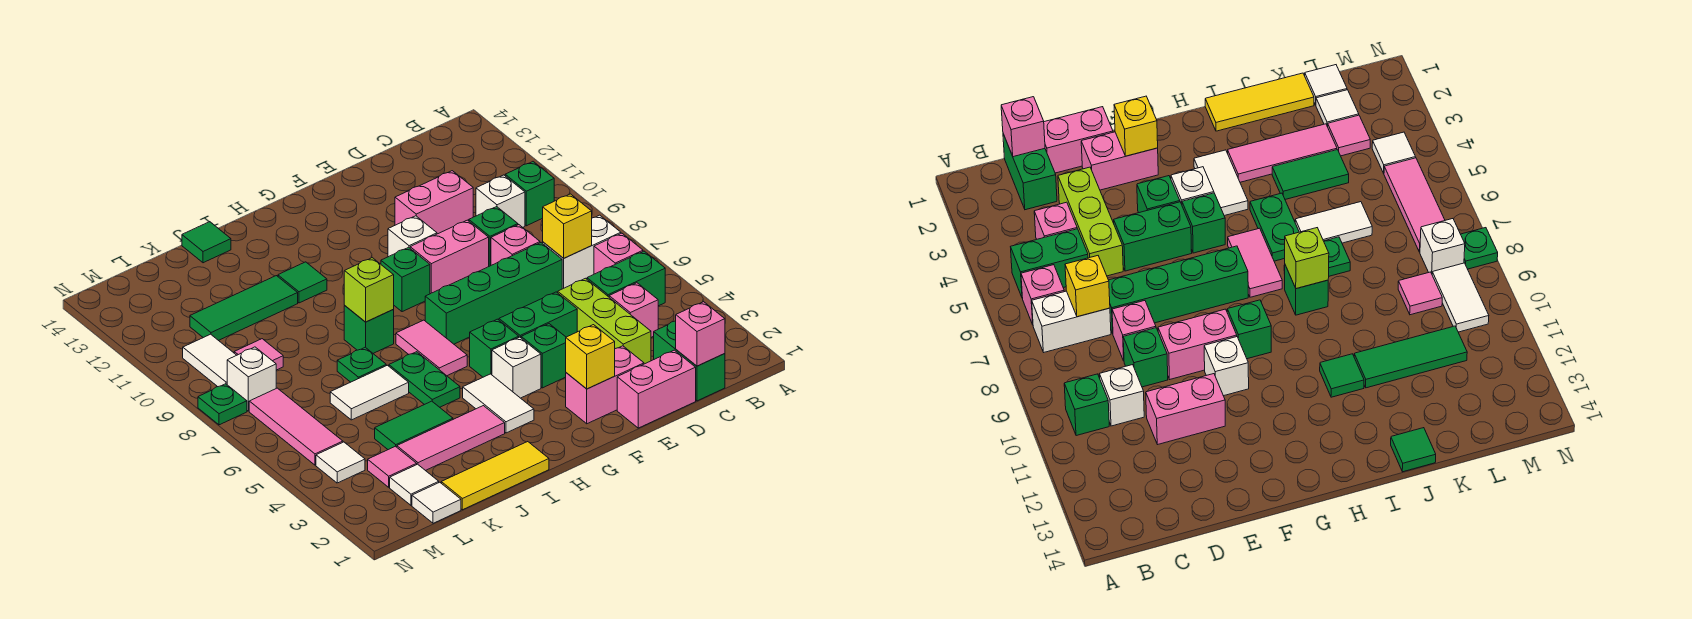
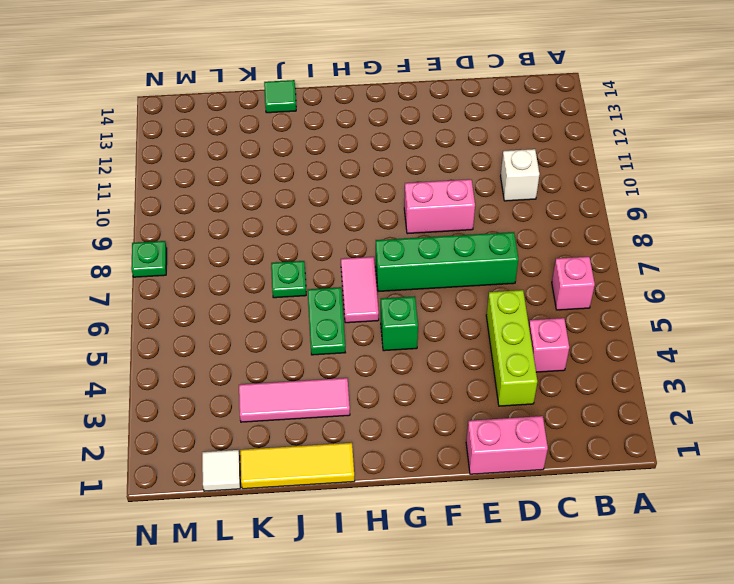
none -> green 1x2 brick [587,251,665,306]
none -> white 1x2 brick [543,215,621,289]
none -> green 1x1 brick [505,162,554,226]
none -> green 1x2 brick [654,321,725,401]

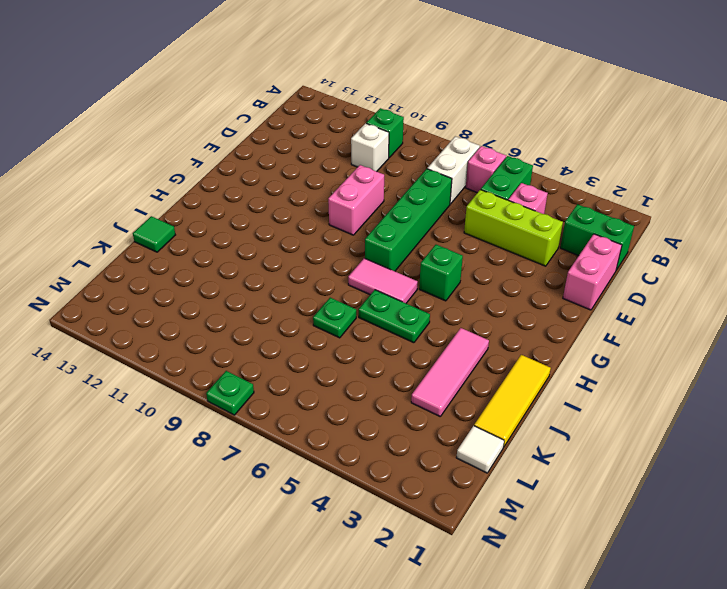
none -> pink 1x1 brick [491,225,540,265]
none -> green 1x1 brick [469,207,518,266]
none -> pink 1x2 brick [395,171,473,234]
none -> pink 1x2 brick [566,346,644,424]

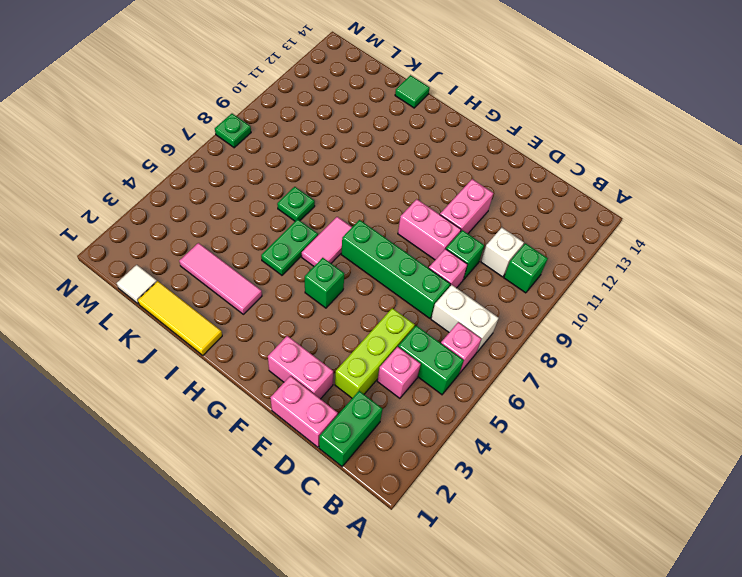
pink 1x2 brick [440,179,493,234] -> pink 1x2 brick turned to [395,171,473,234]
none -> green 1x2 brick [499,292,577,338]
none -> green 1x1 brick [521,324,566,388]
none -> white 1x1 brick [388,216,437,257]
none -> white 1x1 brick [492,337,541,398]

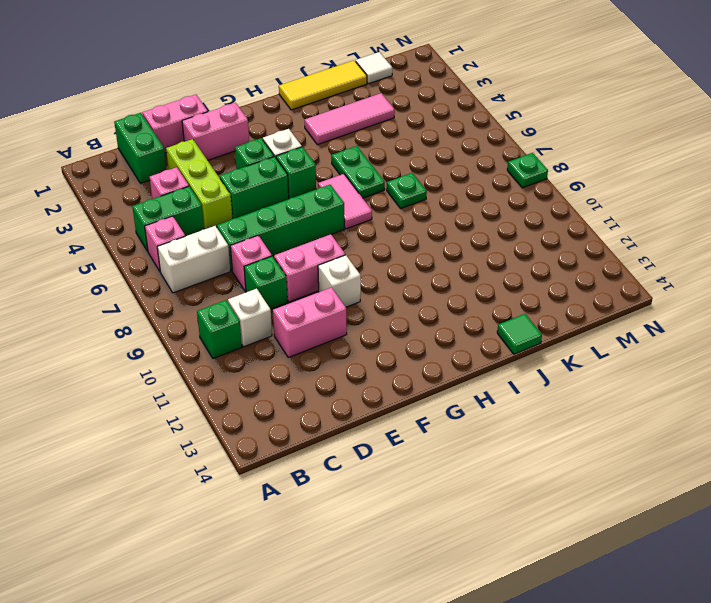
none -> green 1x1 brick [381,247,430,312]
none -> white 1x2 tile [463,374,534,433]
none -> green 1x1 brick [344,306,394,353]
none -> green 1x1 tile [278,262,327,303]

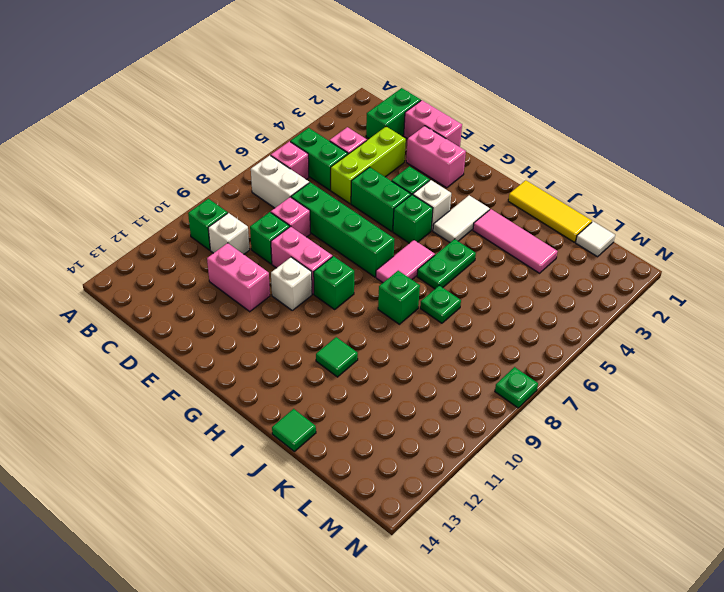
none -> green 1x2 tile [375,401,453,450]
none -> white 1x2 tile [330,365,409,420]
none -> green 1x3 tile [190,276,298,341]
none -> white 1x1 tile [390,464,439,505]

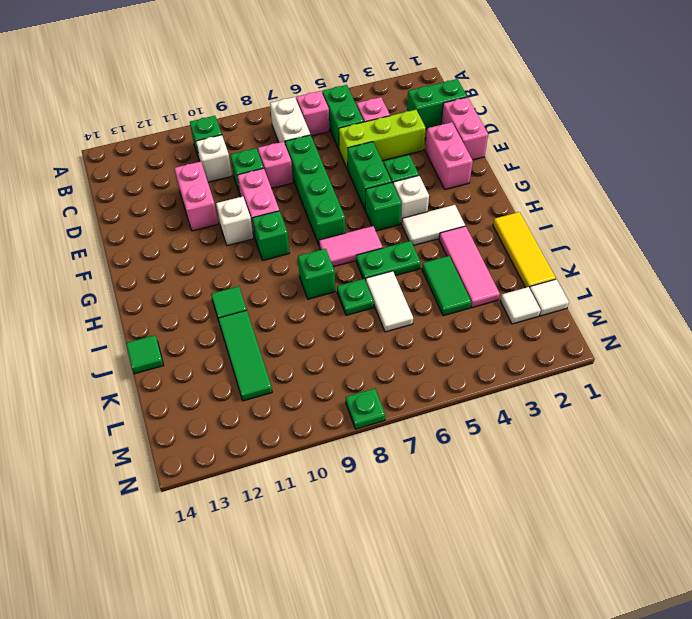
none -> pink 1x1 tile [368,446,417,487]
none -> pink 1x1 tile [234,339,283,370]
none -> white 1x1 tile [316,442,365,483]
none -> pink 1x3 tile [249,388,343,465]

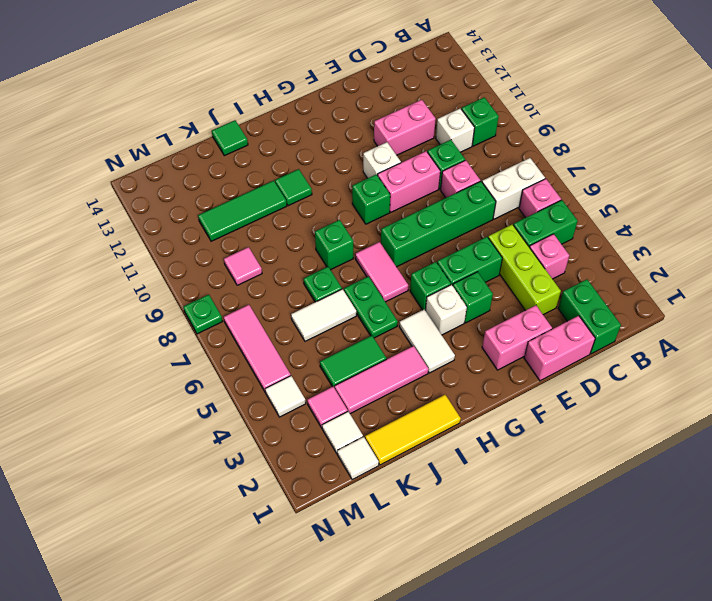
none -> white 1x1 brick [227,347,276,411]
none -> white 1x2 tile [183,334,237,387]
none -> pink 1x1 brick [676,302,725,366]
none -> yellow 1x1 brick [543,194,592,258]

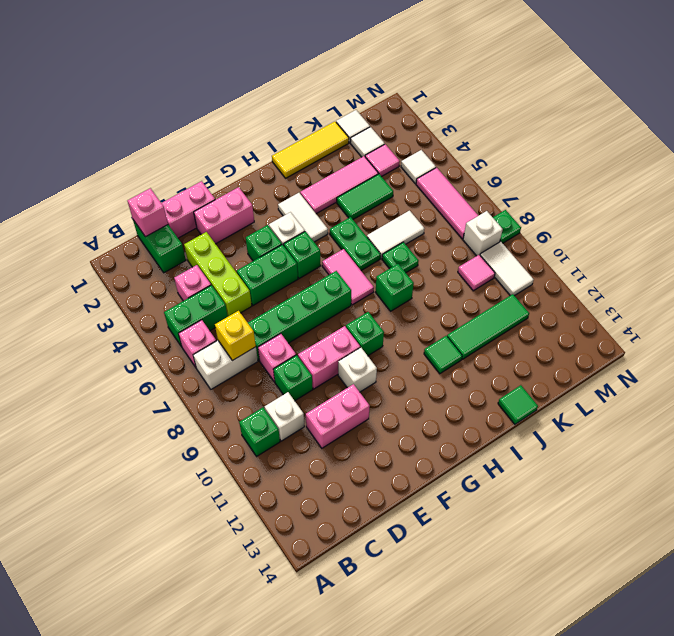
none -> yellow 1x1 brick [566,325,615,389]
none -> lime 1x1 brick [344,258,394,322]

